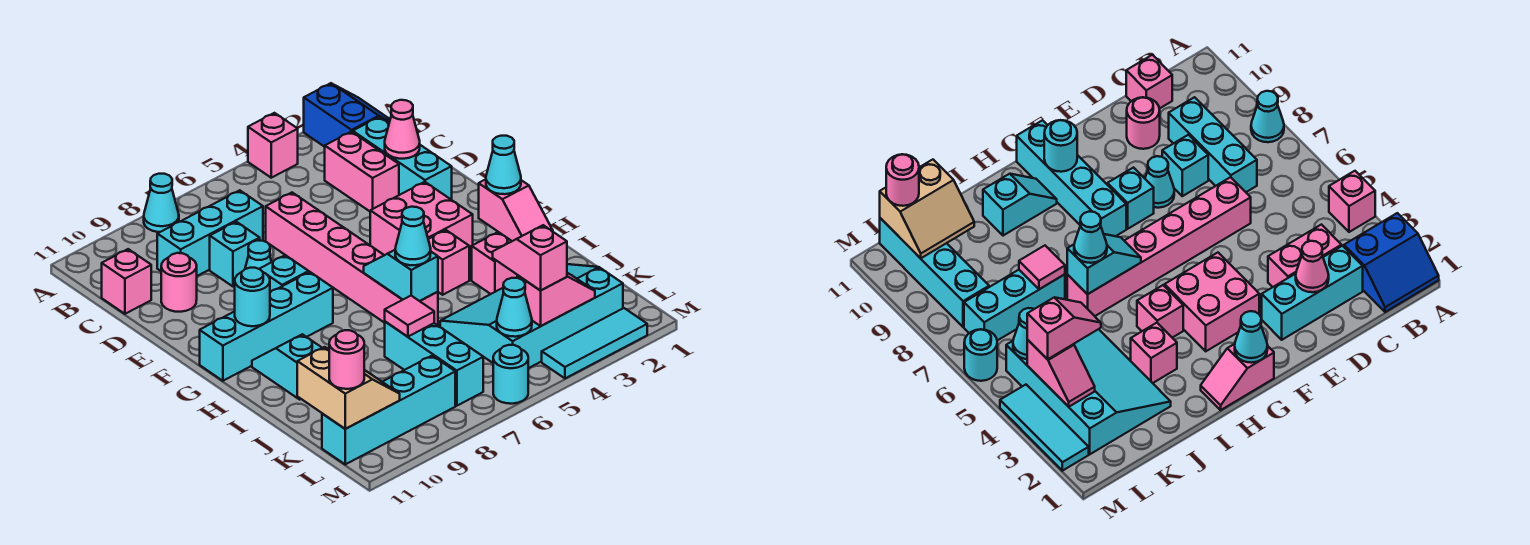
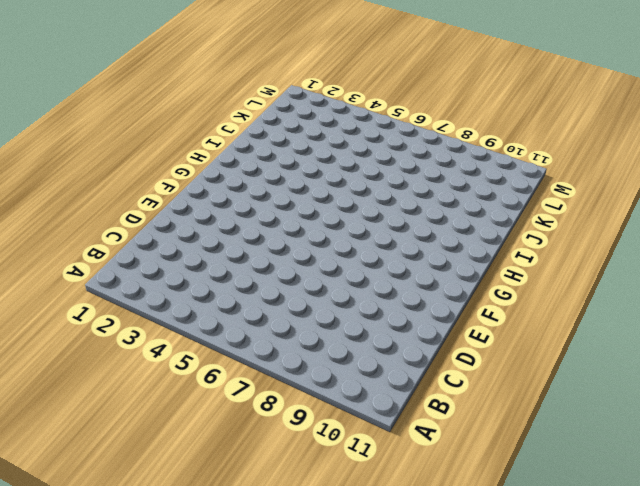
none -> blue 2x2 slope [304,83,390,147]
none -> pink 1x1 brick [248,113,298,178]
none -> cyan 1x1 cone [144,174,179,232]
none -> cyan 1x3 brick [353,117,452,200]

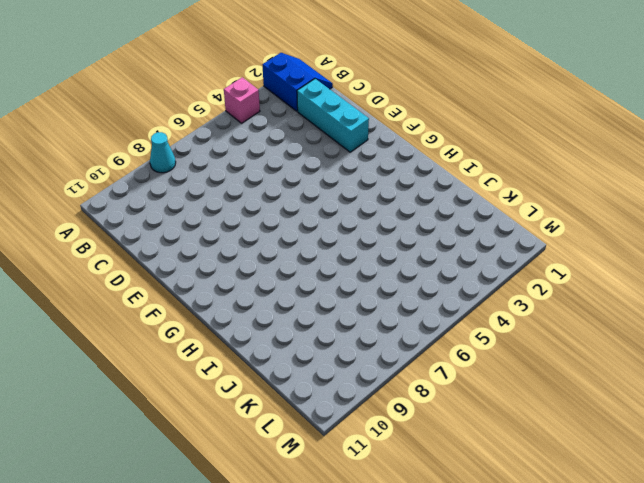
none -> pink 1x2 brick [325,132,399,211]
none -> cyan 1x3 brick [157,190,263,276]
none -> pink 1x1 brick [102,249,151,314]
none -> pink 1x6 brick [266,193,438,325]

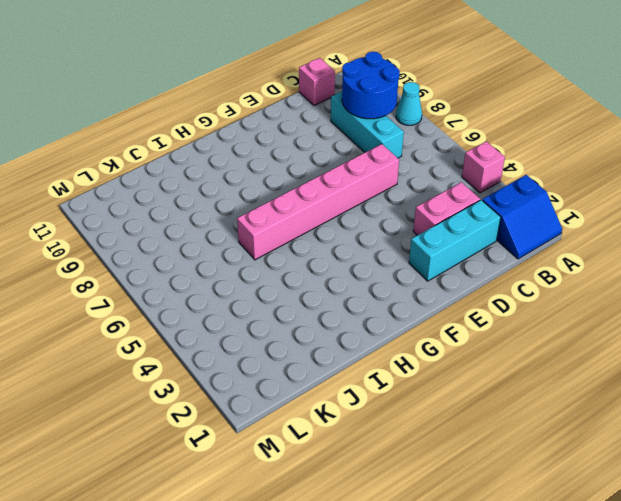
blue 2x2 round brick [342,52,400,119] -> none
none -> cyan 1x1 brick [210,222,260,287]
none -> pink 1x1 round brick [161,253,197,312]
none -> cyan 1x1 cone [245,240,271,269]
none -> pink 2x2 brick [370,182,473,255]

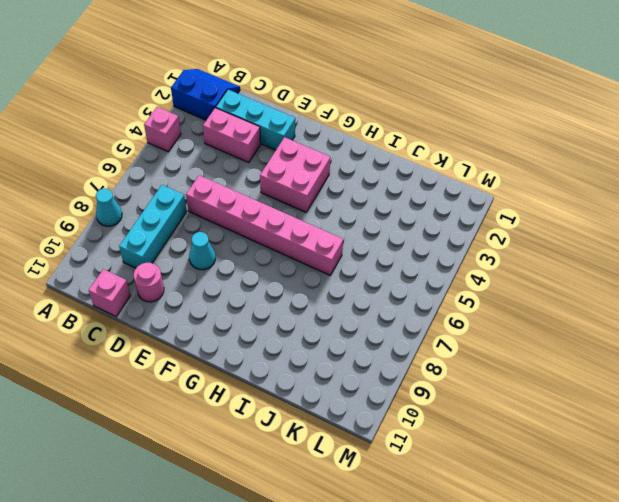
none -> cyan 1x1 brick [210,222,260,287]
none -> cyan 1x1 brick [260,255,309,292]
none -> pink 1x2 slope [479,179,553,241]
none -> cyan 1x4 brick [200,272,333,381]

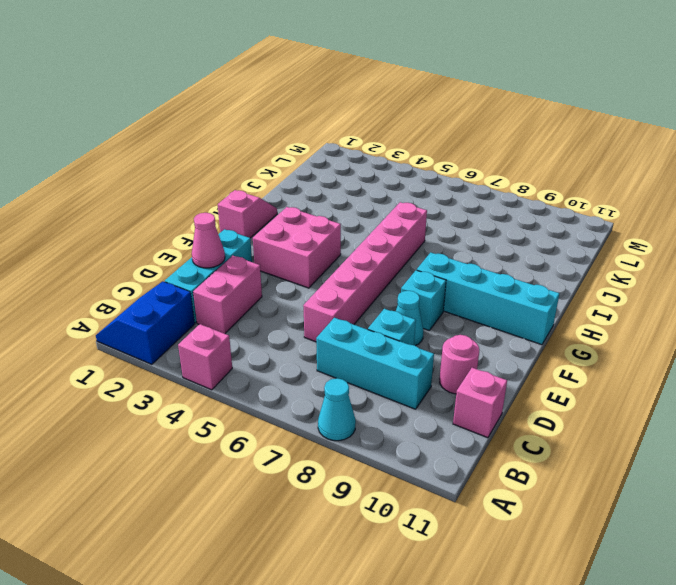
none -> pink 1x1 brick [428,230,469,295]
none -> cyan 1x2 slope [252,334,322,399]
none -> pink 1x1 brick [472,232,517,294]
none -> cyan 3x4 slope [440,264,623,368]

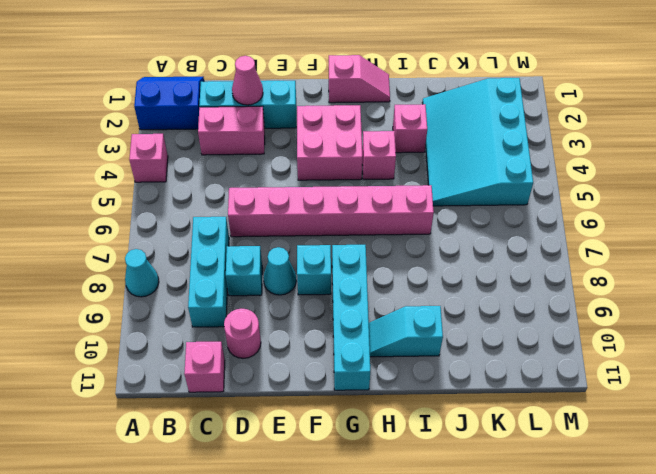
none -> cyan 1x3 brick [385,322,483,406]
none -> cyan 1x4 brick [322,356,455,464]
none -> cyan 1x3 tile [542,308,647,378]
none -> cyan 1x1 round brick [493,345,528,404]

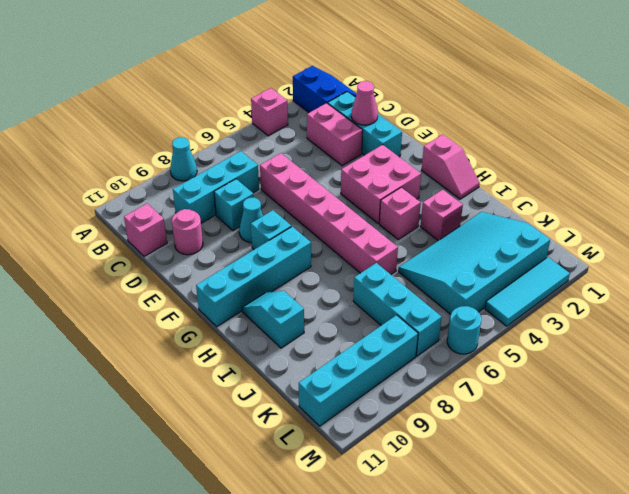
none -> cyan 1x1 cone [486,136,521,194]
none -> cyan 1x1 round brick [235,268,270,326]
none -> cyan 1x2 slope [364,250,438,301]
none -> pink 1x1 tile [385,296,434,337]

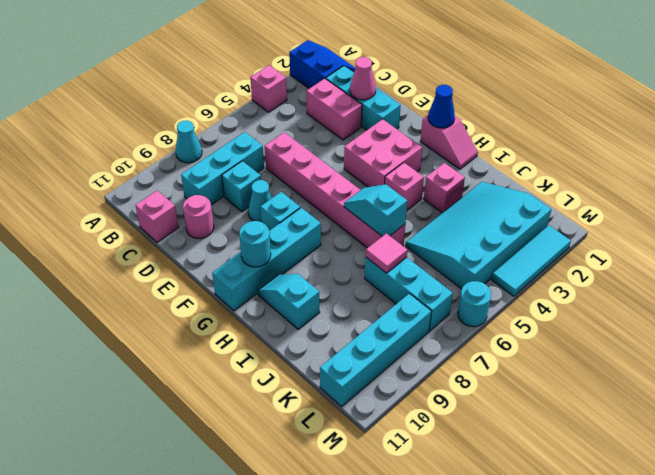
blue 1x1 cone [428,85,455,128] -> cyan 1x1 cone [486,136,521,194]
none -> tan 2x2 slope [297,347,400,429]
none -> pink 1x2 slope [517,273,595,326]
none -> cyan 1x1 cone [497,278,532,337]
none -> cyan 1x1 cone [395,207,431,265]

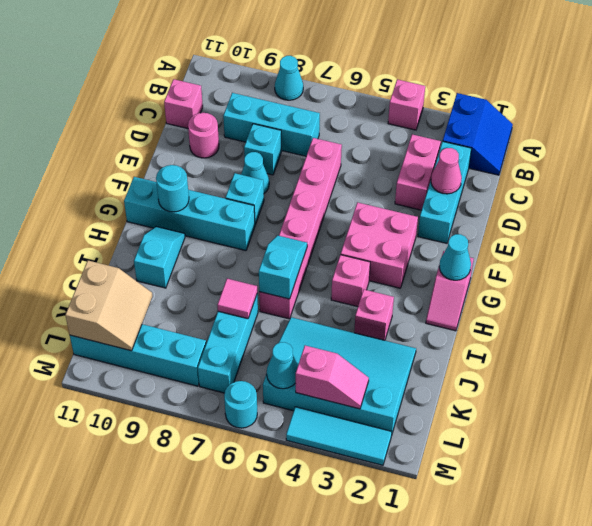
none -> cyan 1x1 cone [395,207,431,265]
none -> pink 1x2 slope [493,225,567,290]
none -> pink 1x1 round brick [329,330,364,389]

